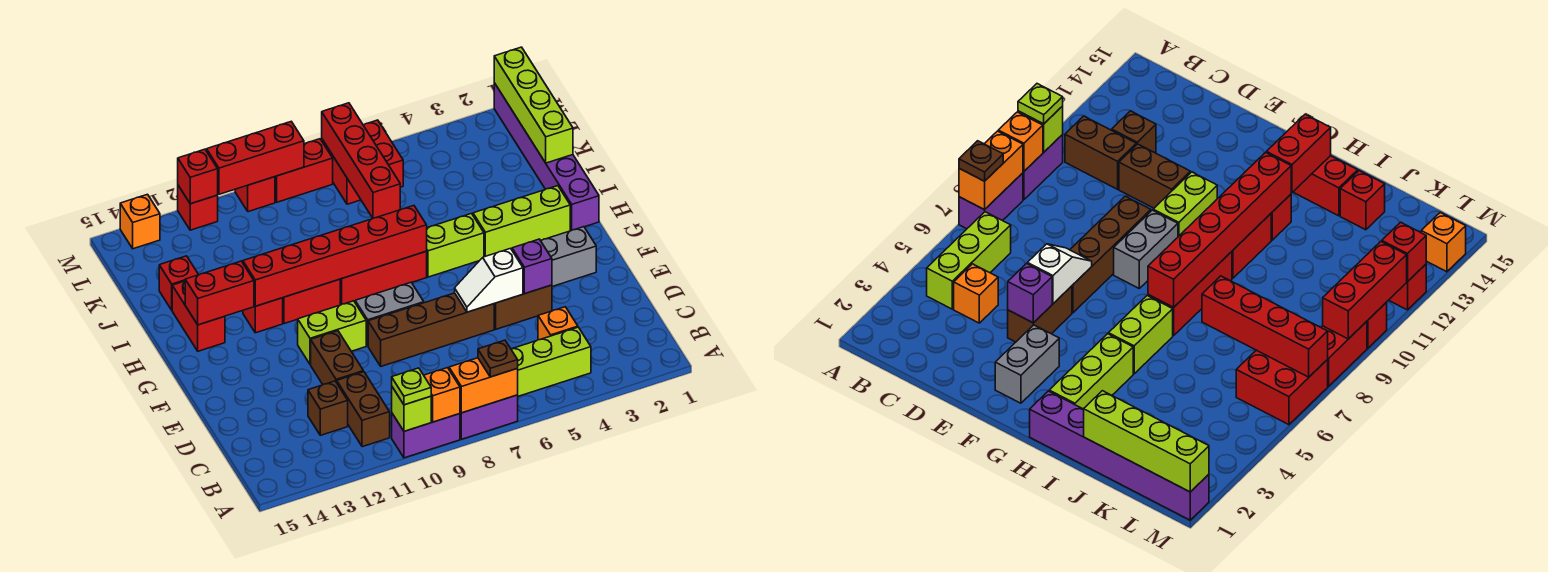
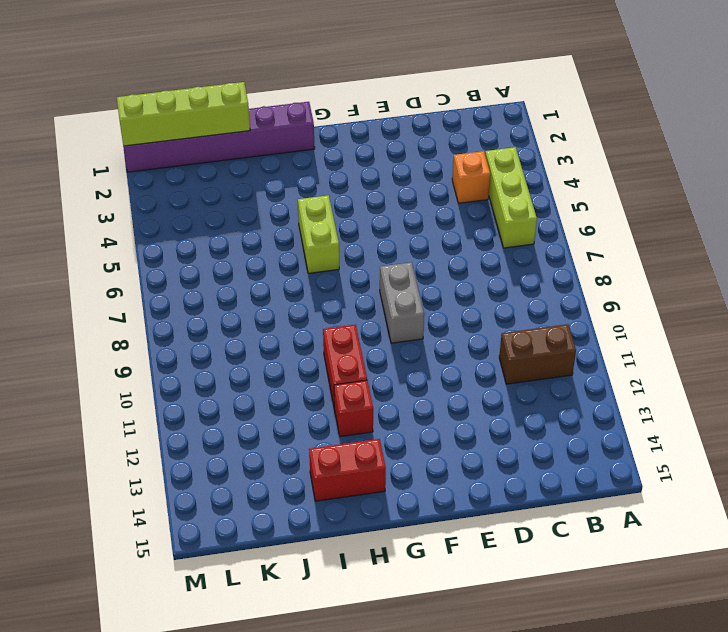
none -> purple 1x2 brick [460,395,518,439]
none -> purple 1x2 brick [392,414,460,458]
none -> brown 1x1 brick [308,381,348,435]
none -> brown 1x2 brick [311,331,363,384]

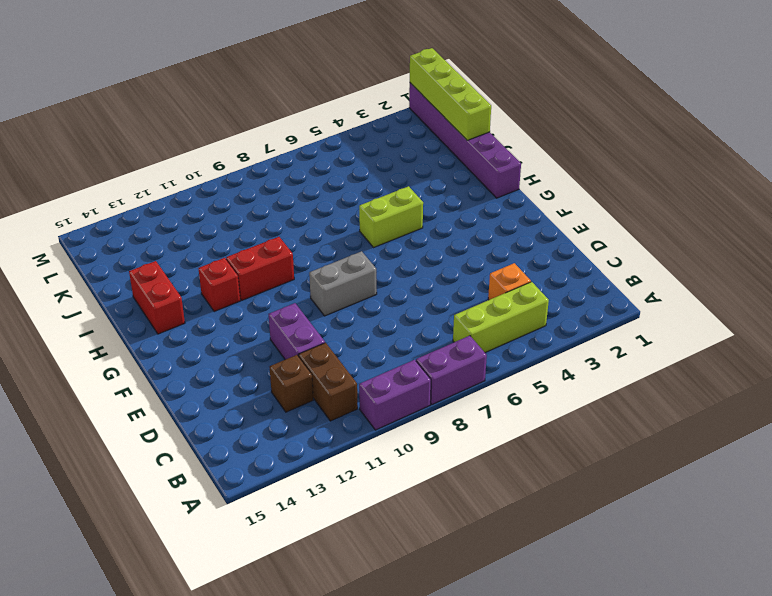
purple 1x2 brick [269,303,325,360] -> brown 1x2 brick [311,331,363,384]
none -> brown 1x2 brick [494,285,552,329]
none -> brown 1x4 brick [368,293,494,366]
none -> grey 1x2 brick [541,227,596,287]
none -> lime 1x2 brick [298,301,366,365]

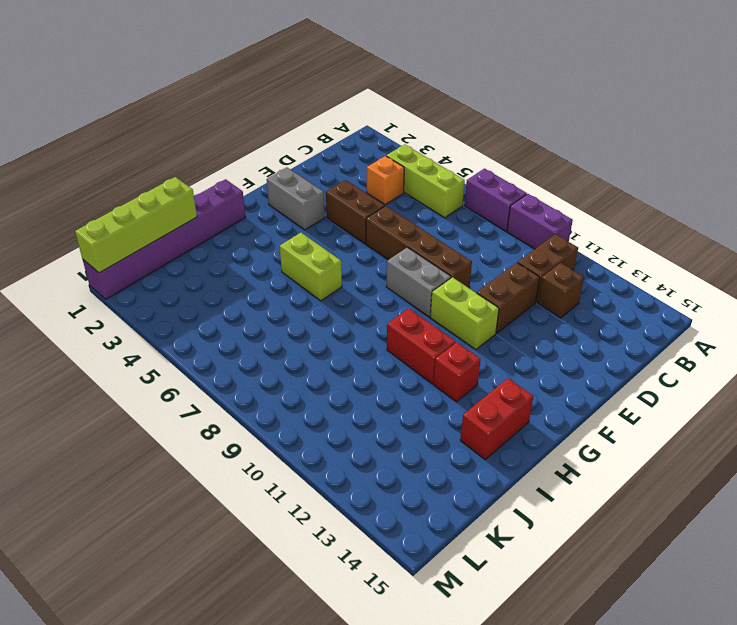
none -> lime 1x3 brick [473,186,570,257]
none -> red 1x3 brick [340,251,427,305]
none -> red 1x1 brick [159,256,199,310]
none -> red 2x2 brick [322,120,403,204]

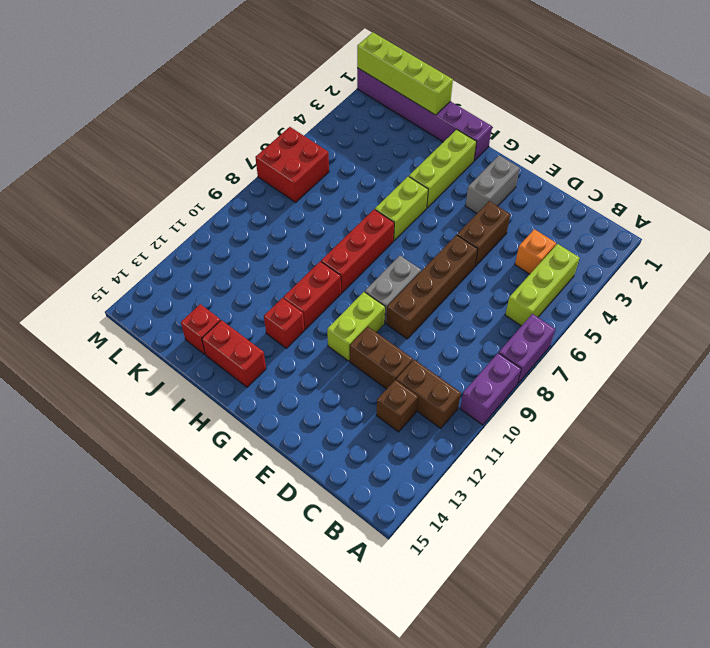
none -> red 1x2 brick [275,139,333,202]
none -> red 1x1 brick [235,177,275,212]
none -> red 1x1 brick [178,186,218,230]
none -> orange 1x1 brick [120,194,160,249]

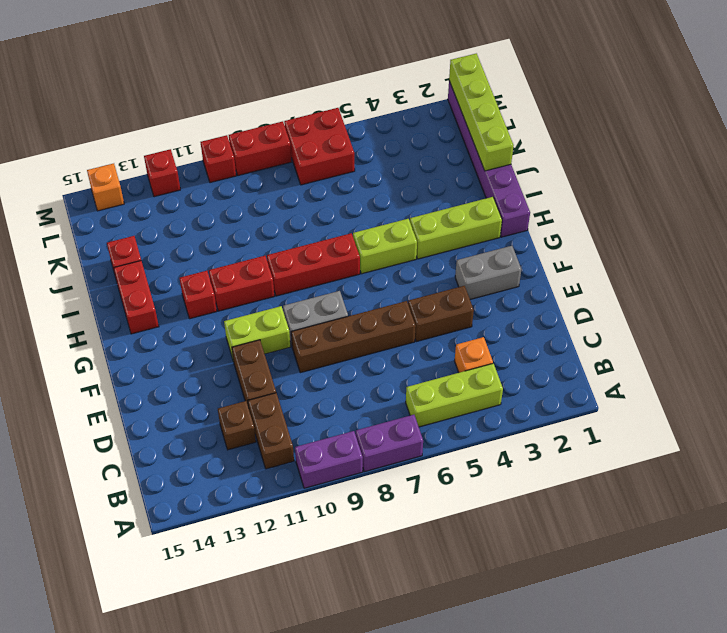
none -> orange 1x2 brick [449,358,518,413]
none -> orange 1x1 brick [424,368,460,422]
none -> lime 1x1 brick [392,387,431,431]
none -> purple 1x1 brick [512,239,552,294]

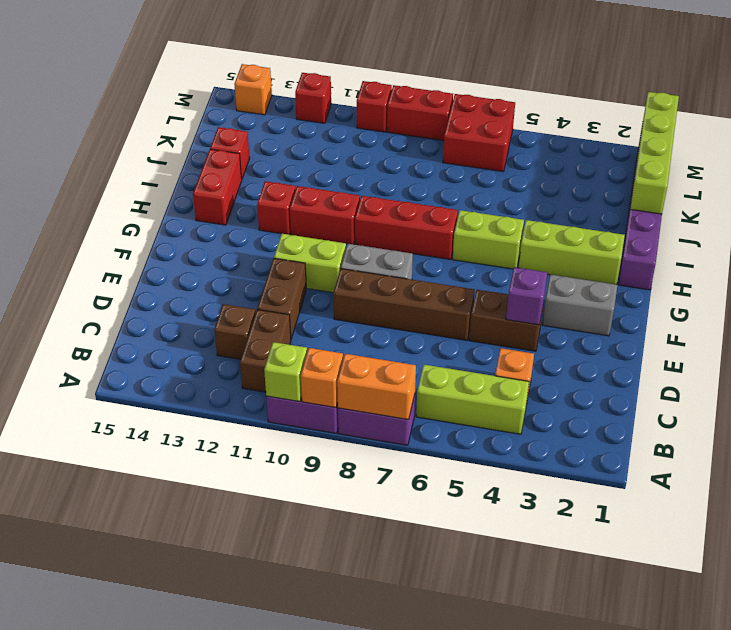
none -> white 1x2 slope [455,249,523,312]
none -> red 1x6 brick [243,206,427,306]
none -> red 1x2 brick [185,261,254,325]
none -> red 1x4 brick [322,103,400,218]

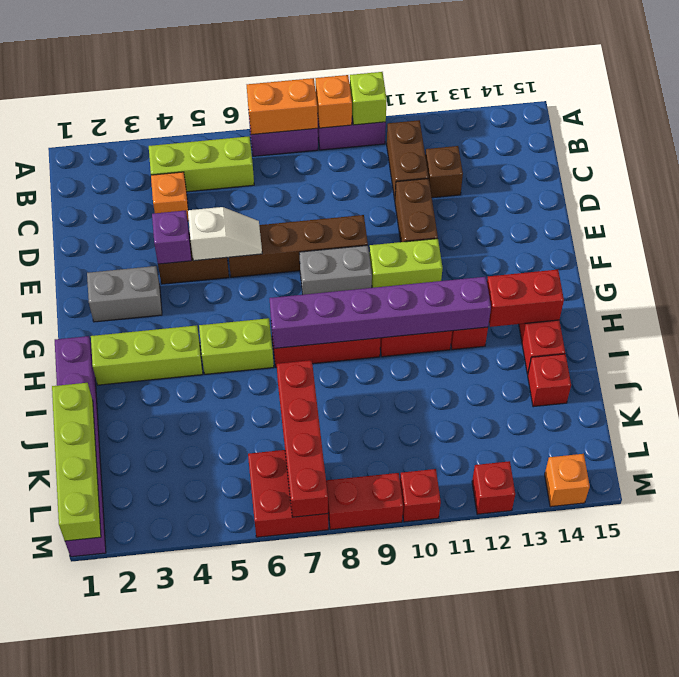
purple 1x6 brick [270,277,491,348] -> red 1x6 brick [243,206,427,306]
none -> red 1x3 brick [207,122,304,194]
none -> red 1x1 brick [178,149,218,204]
none -> brown 1x1 plate [478,340,518,377]
none -> lime 1x1 plate [392,368,431,405]

